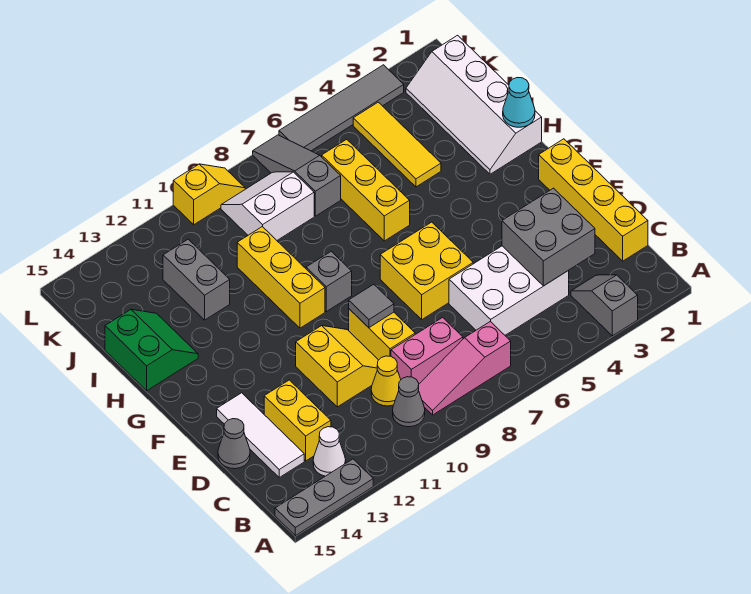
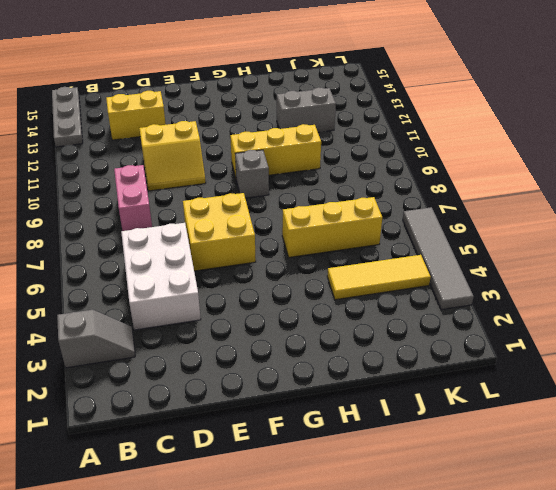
none -> pink 1x3 slope [418,322,511,415]
none -> grey 1x1 cone [393,377,425,427]
none -> white 1x1 cone [313,427,346,476]

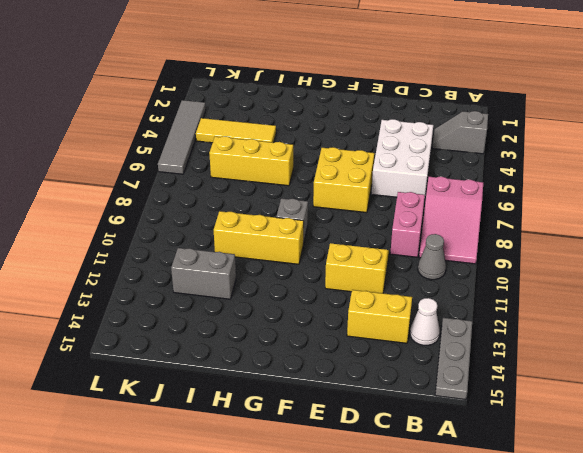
pink 2x3 slope [419,177,483,264] -> pink 1x3 slope [418,322,511,415]
none -> yellow 1x4 brick [539,139,648,261]
none -> yellow 1x1 cone [371,356,401,406]
none -> white 1x3 tile [217,393,304,477]

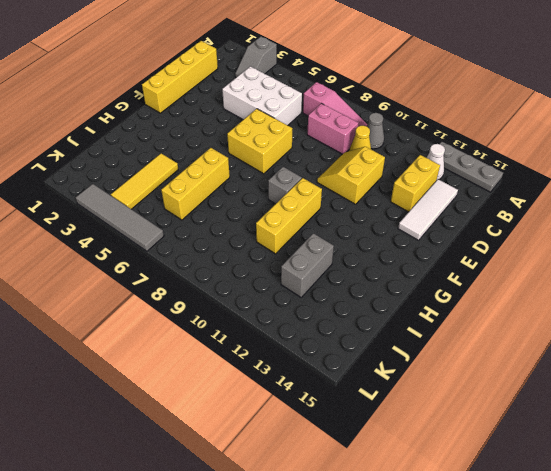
none -> yellow 1x2 brick [349,309,415,360]
none -> grey 1x1 cone [218,419,250,469]
none -> white 2x4 slope [406,35,542,174]

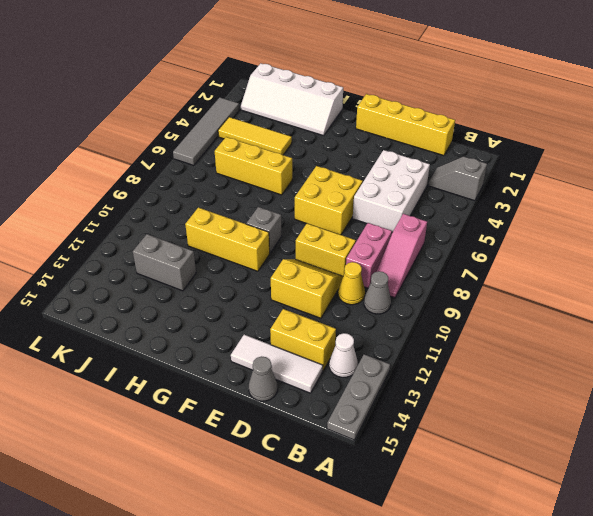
none -> green 2x2 slope [105,309,198,391]
none -> grey 1x3 slope [253,135,341,216]
none -> white 2x2 slope [221,172,314,240]

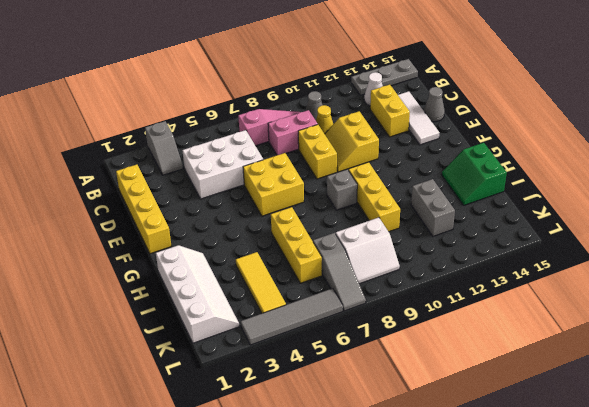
none -> yellow 1x2 slope [173,164,245,225]
none -> grey 2x2 brick [502,188,595,286]
none -> grey 1x1 tile [349,284,394,328]

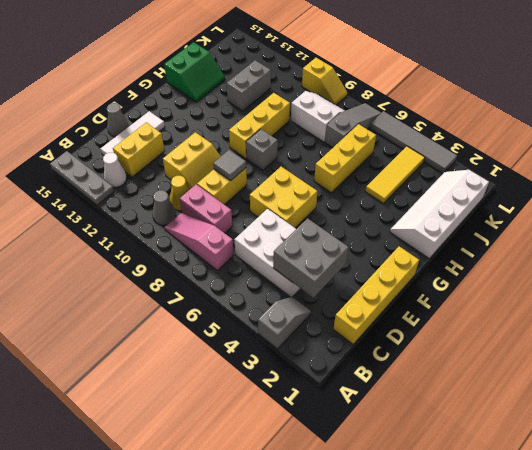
none -> cyan 1x1 cone [503,78,535,127]

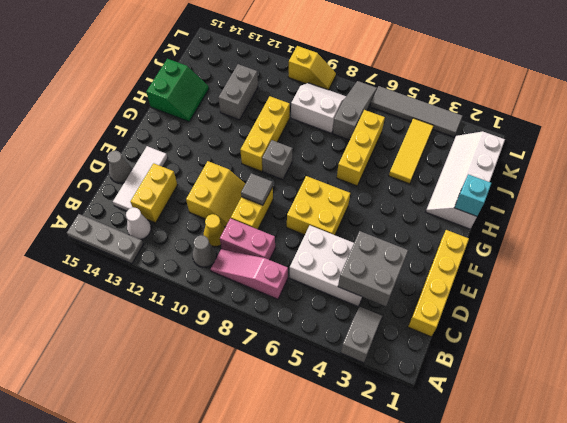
cyan 1x1 brick [454,174,491,216] -> cyan 1x1 cone [503,78,535,127]

